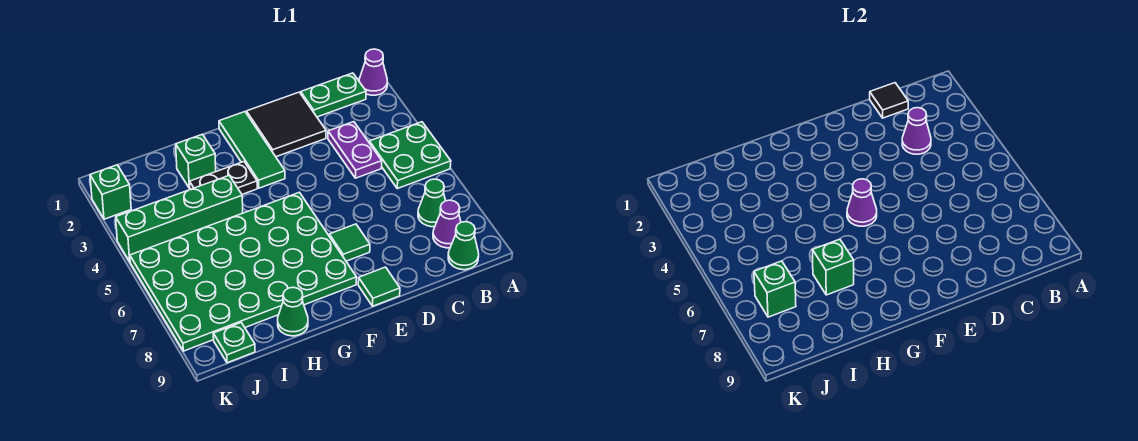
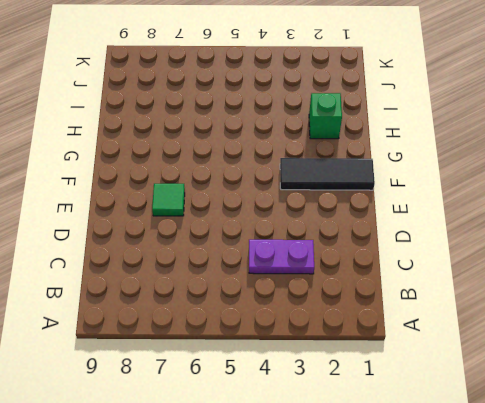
black 1x3 tile [280,158,375,190] -> green 1x3 tile [219,112,285,188]
none -> purple 1x1 cone [359,49,387,95]
none -> green 2x2 plate [369,122,451,189]
none -> green 1x2 plate [301,73,366,117]

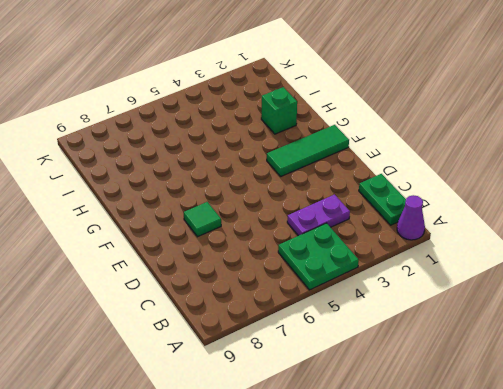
none -> green 1x1 cone [418,179,446,227]
none -> purple 1x1 cone [433,200,461,248]
none -> green 1x1 cone [448,222,479,270]

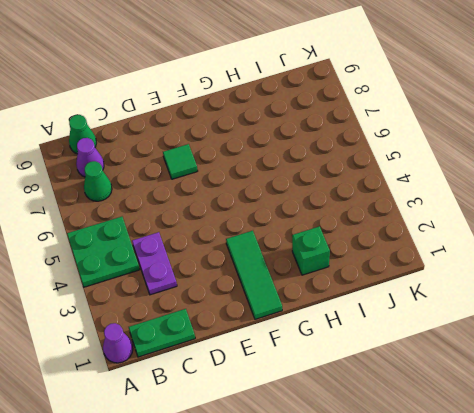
none -> black 2x2 tile [246,92,326,157]
none -> green 1x1 tile [358,267,400,306]
none -> green 4x6 plate [130,192,357,351]

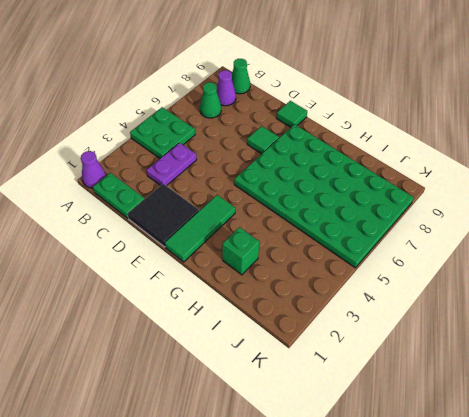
none -> black 1x2 plate [190,162,257,194]
none -> green 1x4 brick [116,176,243,261]
none -> green 1x1 cone [278,287,308,336]

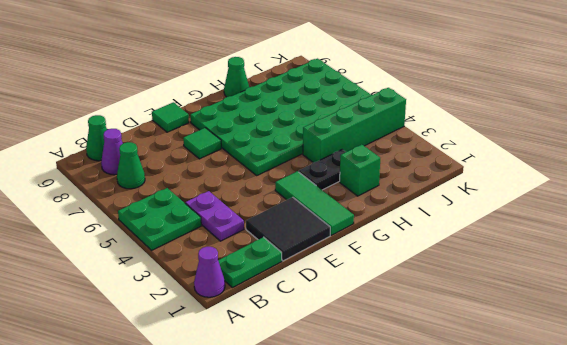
none -> green 1x1 plate [213,323,255,363]
none -> green 1x1 brick [90,165,131,219]
none -> black 1x1 tile [870,83,908,118]

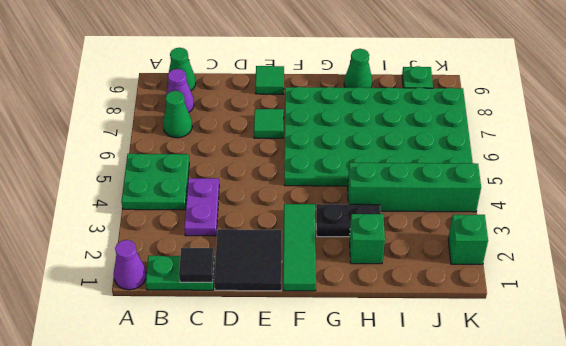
none -> purple 1x1 cone [902,108,931,154]
none -> purple 1x1 cone [847,179,877,226]
none -> green 1x1 brick [812,239,854,295]

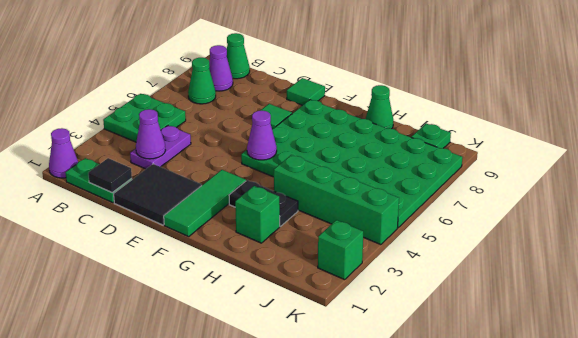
none -> green 1x1 brick [812,239,854,295]
none -> green 1x1 brick [754,261,796,317]

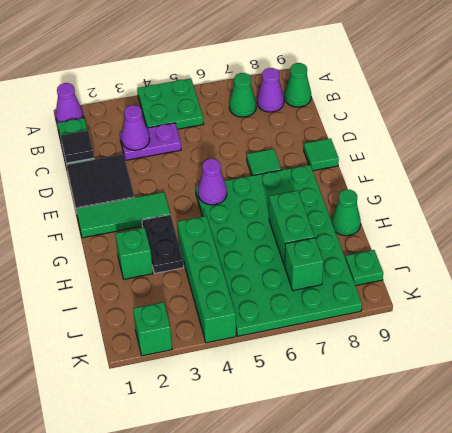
green 1x2 brick [269,191,315,266] -> green 1x1 brick [812,239,854,295]

